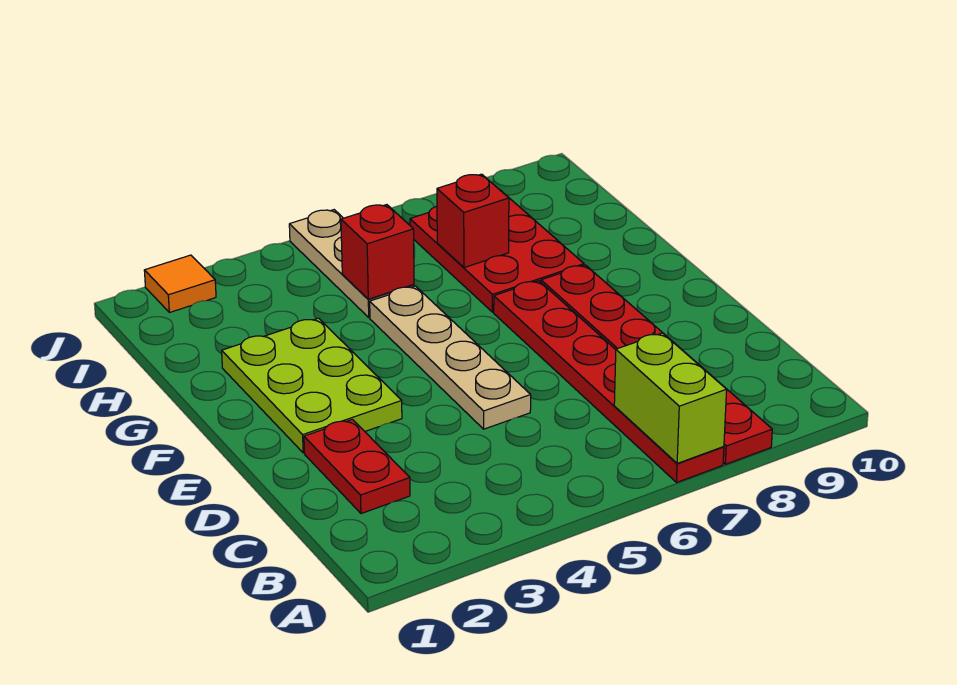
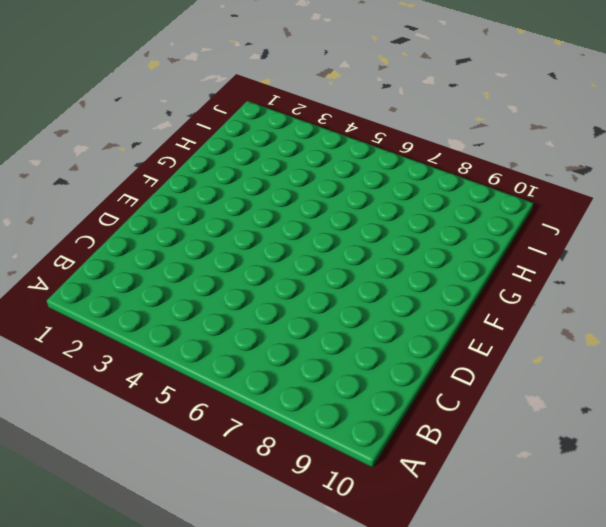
none -> red 1x6 plate [494,281,724,483]
none -> red 1x6 plate [541,265,772,464]

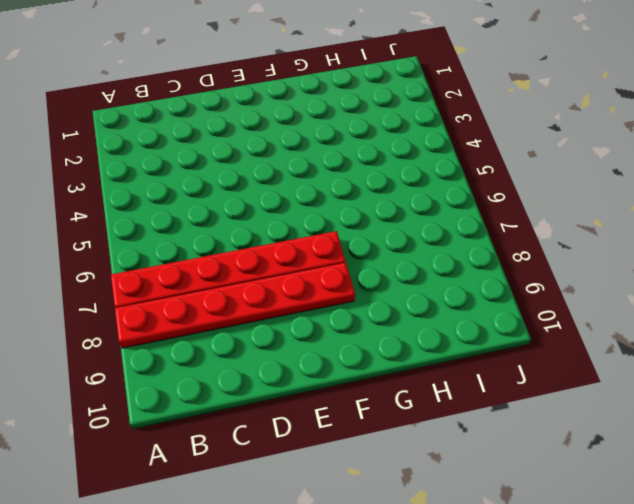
none -> red 1x2 plate [304,419,410,514]
none -> tan 1x4 plate [370,286,531,429]

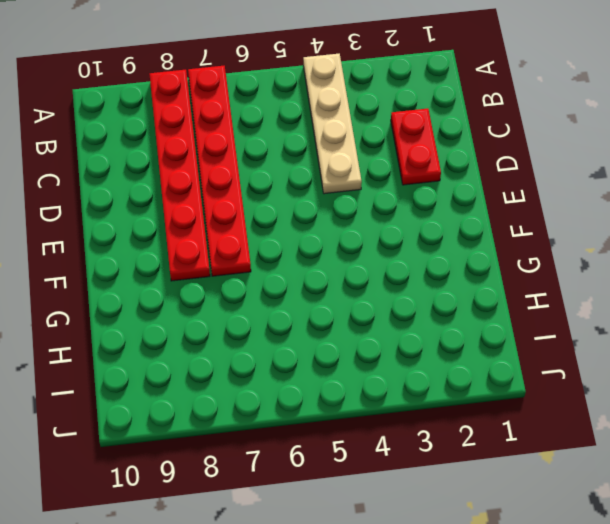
tan 1x4 plate [303,54,362,194] -> tan 1x4 plate moved to [370,286,531,429]
none -> lime 2x3 plate [222,318,402,453]
none -> red 2x3 plate [410,190,584,312]

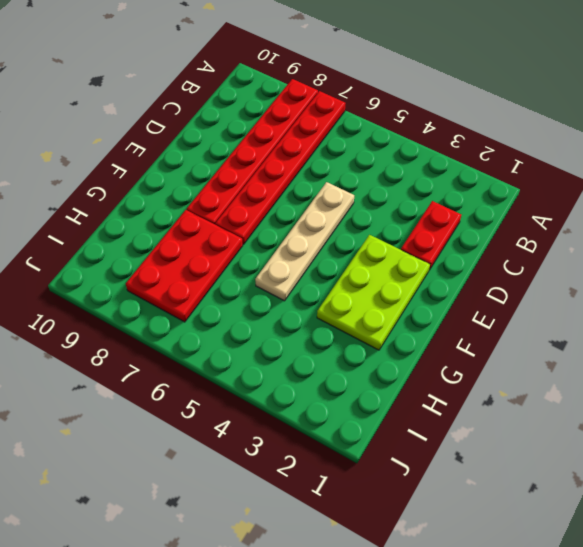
none -> tan 1x3 plate [289,210,414,318]
none -> orange 1x1 tile [144,255,216,313]

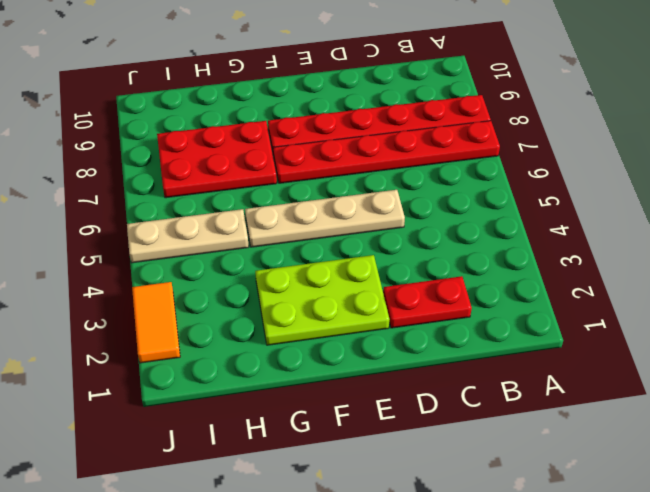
orange 1x2 tile [132,282,180,363] -> orange 1x1 tile [144,255,216,313]
none -> lime 1x2 brick [614,333,727,463]
none -> red 1x1 brick [341,205,414,299]

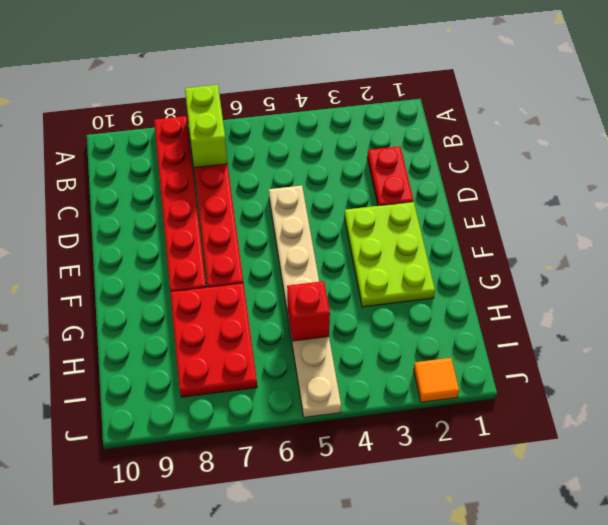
none -> red 1x1 brick [437,174,509,268]

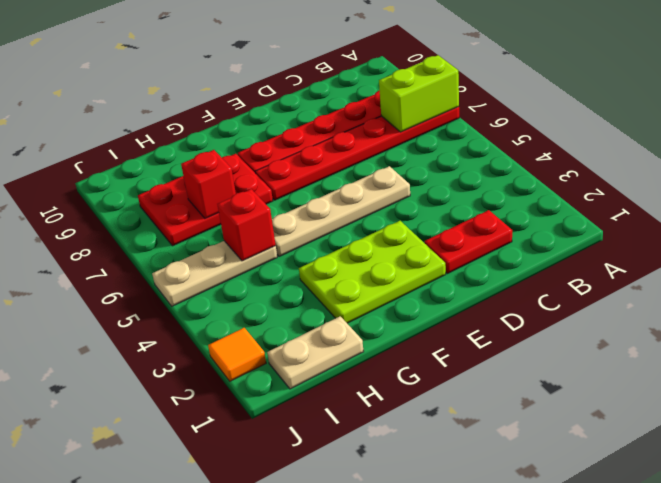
tan 1x2 plate [267,316,364,389] -> none

